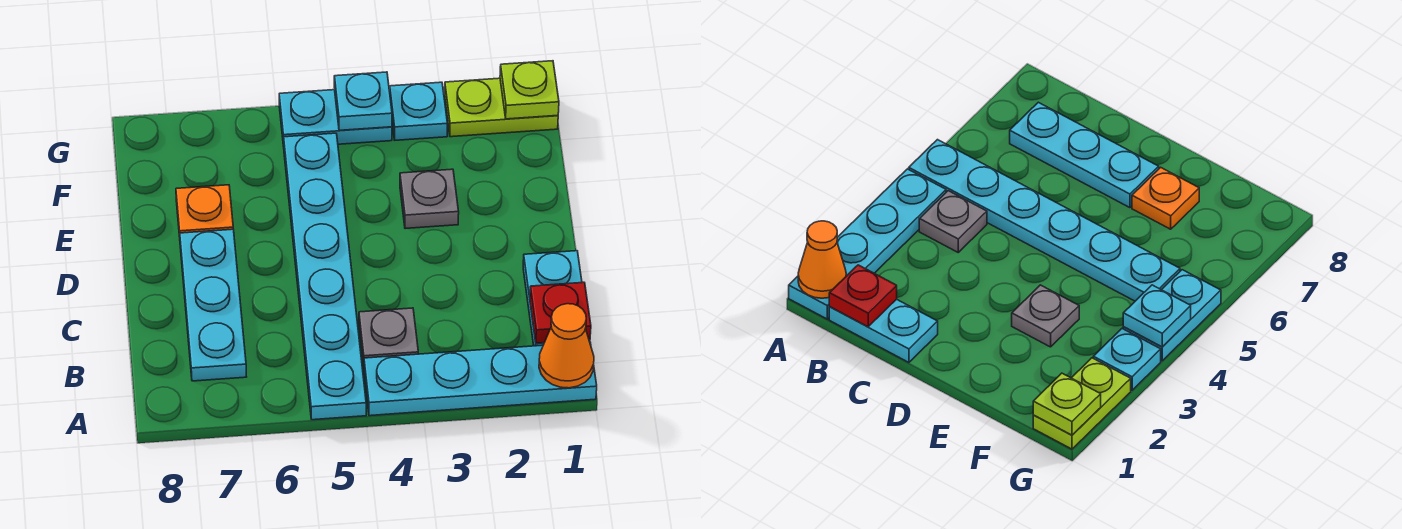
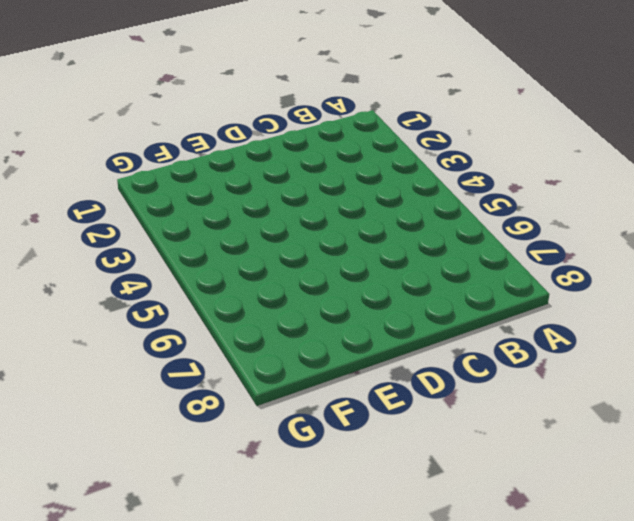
none -> cyan 1x4 plate [364,342,597,416]
none -> cyan 1x6 plate [284,133,366,420]
none -> cyan 1x2 plate [523,251,590,346]

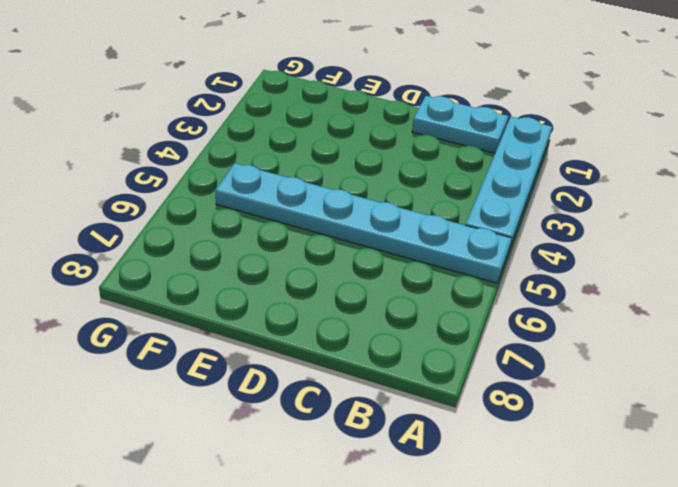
none -> grey 1x1 plate [359,308,418,366]
none -> cyan 1x3 plate [180,229,246,381]
none -> grey 1x1 plate [400,169,459,229]

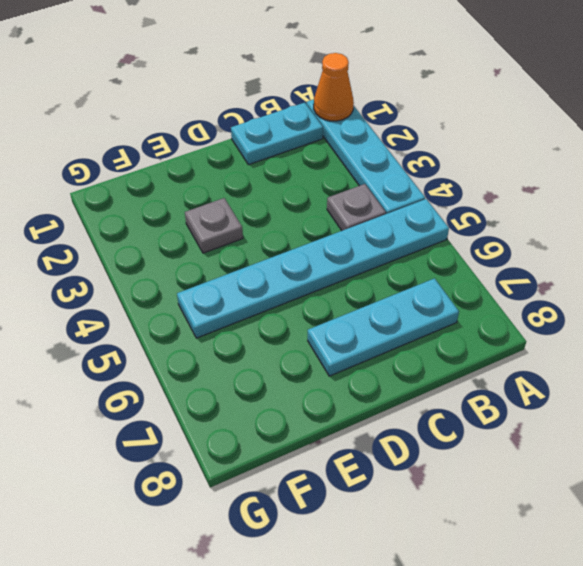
none -> orange 1x1 plate [176,185,233,236]
none -> lime 1x2 plate [445,78,558,137]
none -> cyan 1x1 plate [390,82,447,140]

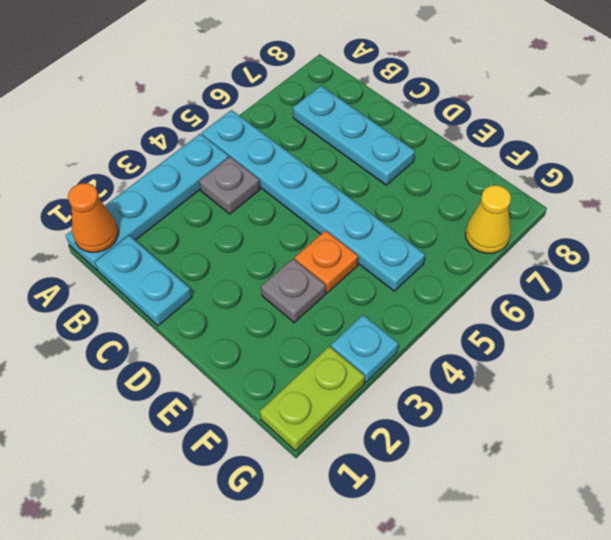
orange 1x1 plate [295,231,358,293] -> orange 1x1 plate moved to [176,185,233,236]
yellow 1x1 cone [465,185,511,253] -> none
none -> cyan 1x2 plate [279,90,392,146]
none -> red 1x1 plate [530,282,591,343]
none -> lime 1x1 plate [500,61,559,119]

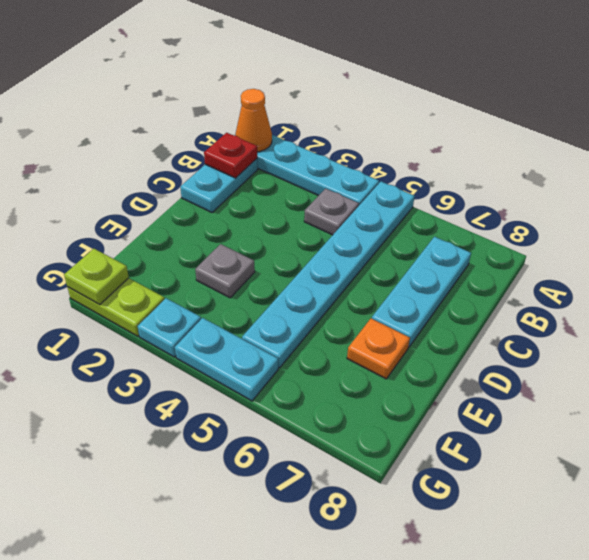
none -> cyan 1x1 plate [334,72,392,130]

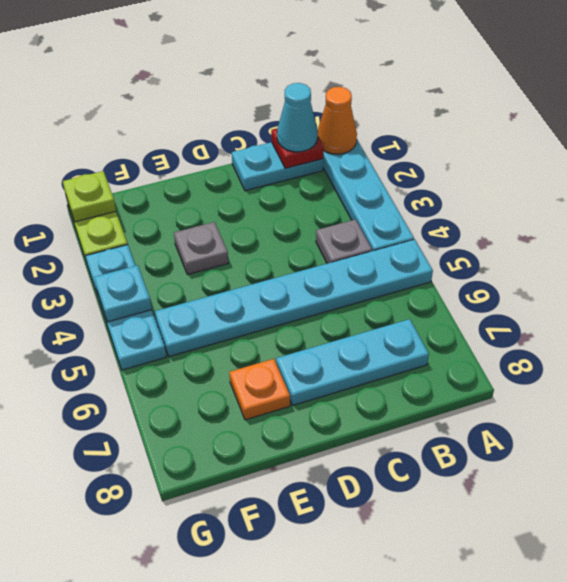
cyan 1x1 cone [277,83,318,152] -> none

